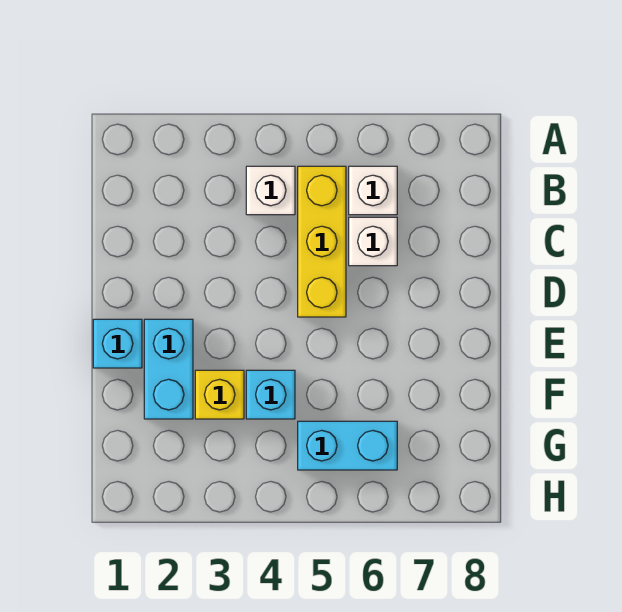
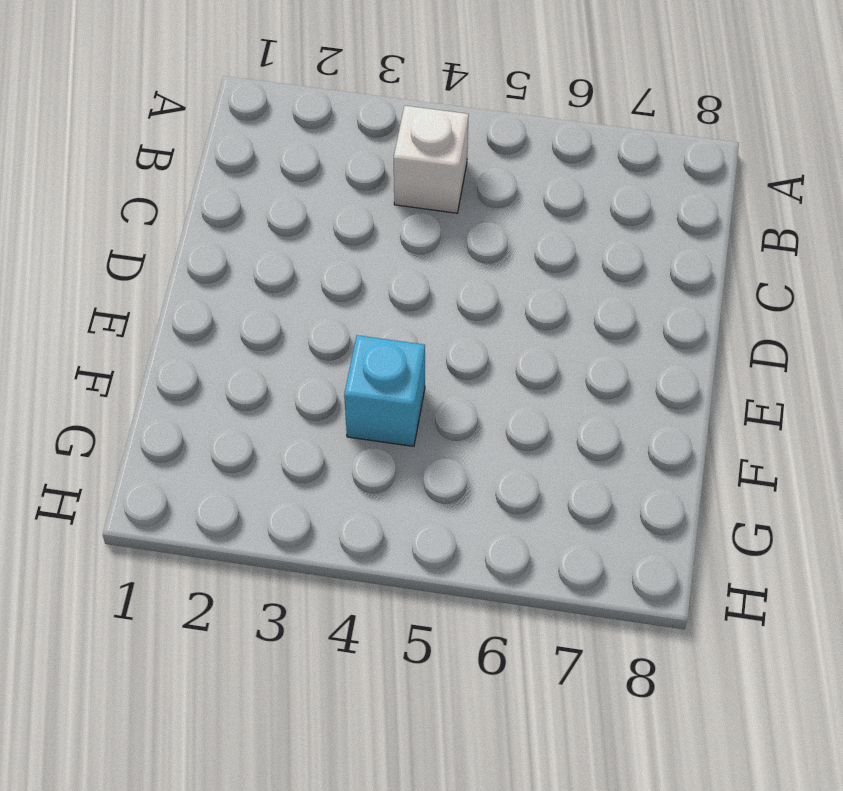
none -> yellow 1x3 brick [298,166,346,317]
none -> white 1x1 brick [349,166,397,215]

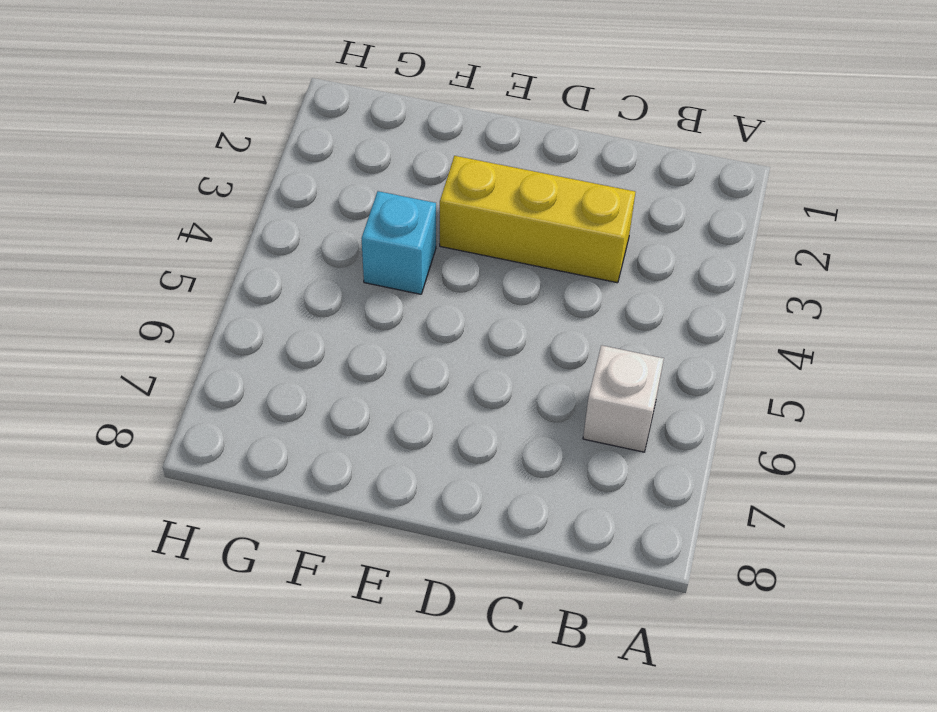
yellow 1x3 brick [440,156,635,283] -> yellow 1x3 brick moved to [298,166,346,317]
none -> white 1x1 brick [246,166,295,215]
none -> white 1x1 brick [349,217,397,266]

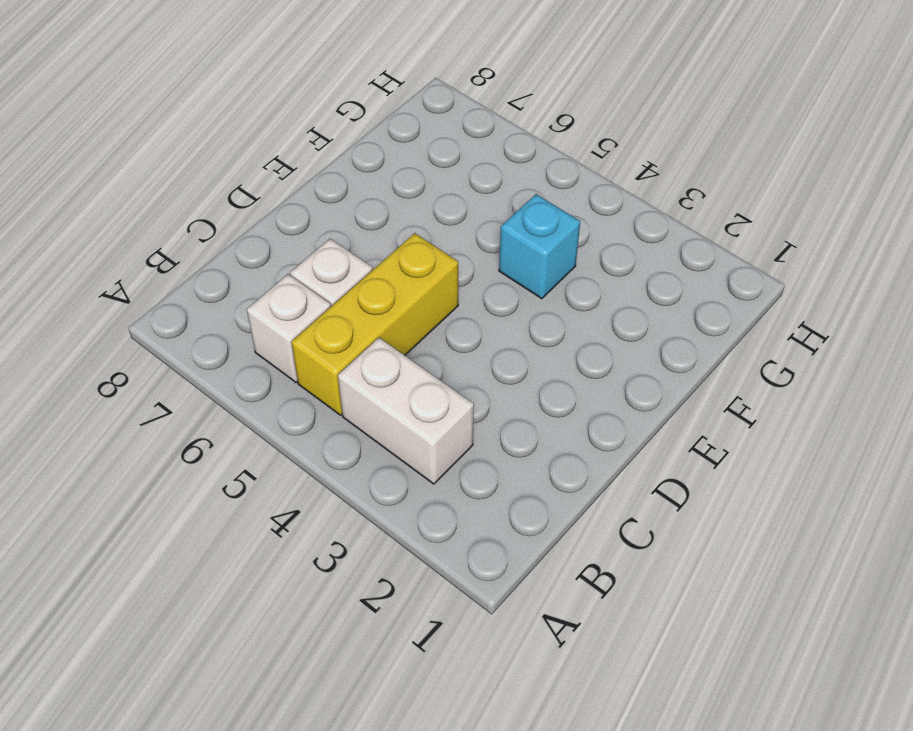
white 1x2 brick [338,338,474,484] -> white 1x1 brick [246,166,295,215]
none -> cyan 1x1 brick [93,319,142,368]
none -> cyan 1x2 brick [144,319,193,419]

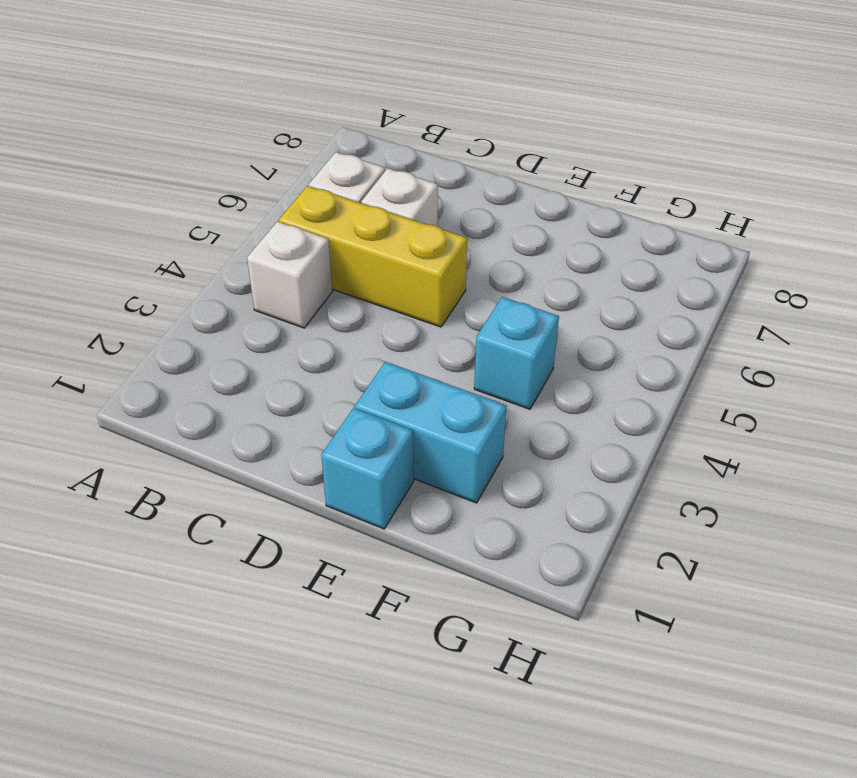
none -> yellow 1x1 brick [195,370,244,419]
none -> cyan 1x2 brick [298,421,397,470]

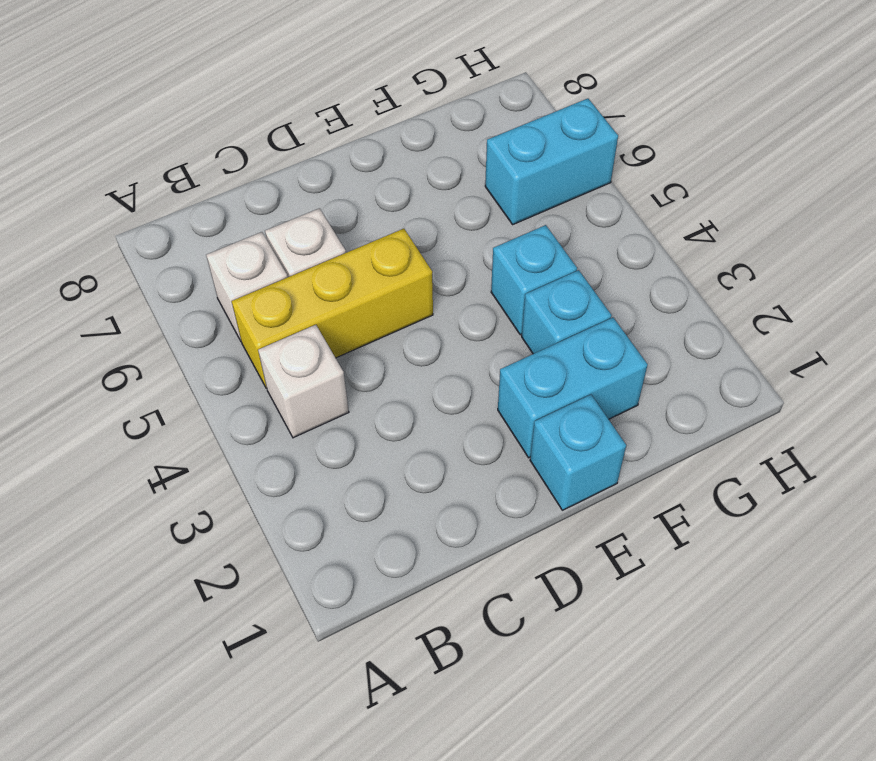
cyan 1x1 brick [522,270,612,354] -> yellow 1x1 brick [195,370,244,419]
cyan 1x2 brick [485,98,618,224] -> cyan 1x2 brick turned to [298,421,397,470]

